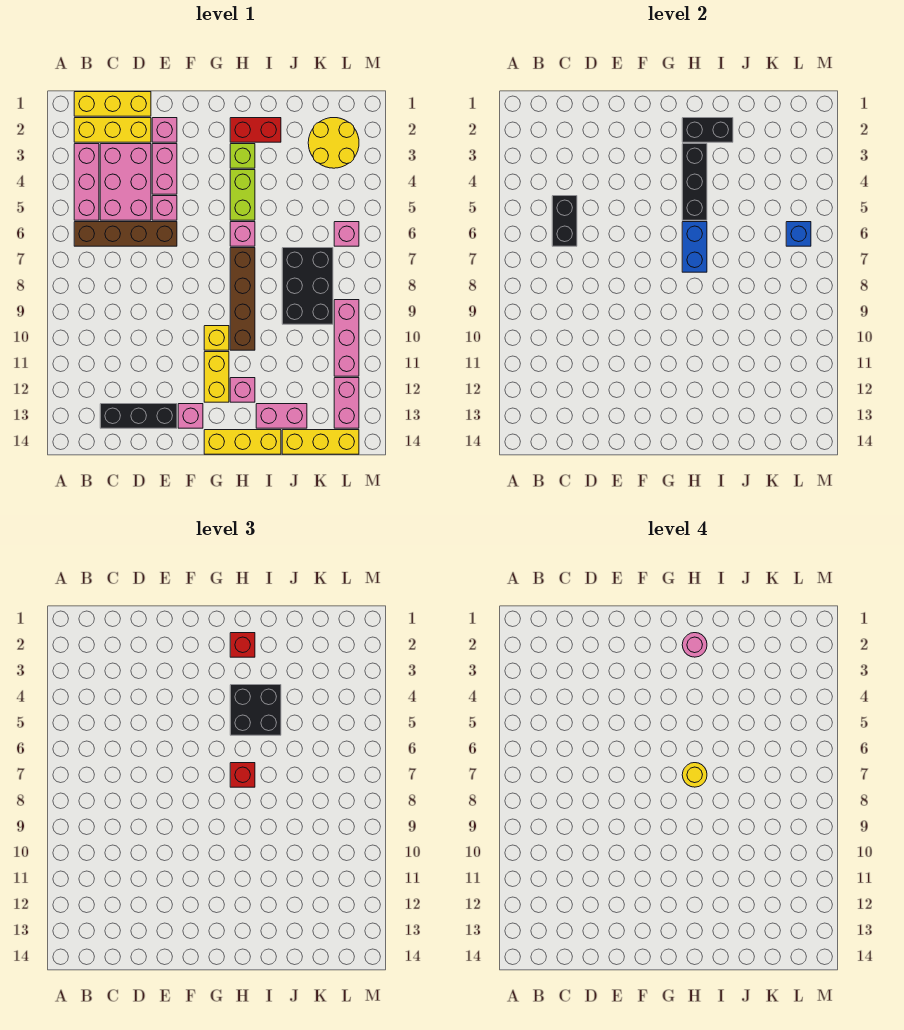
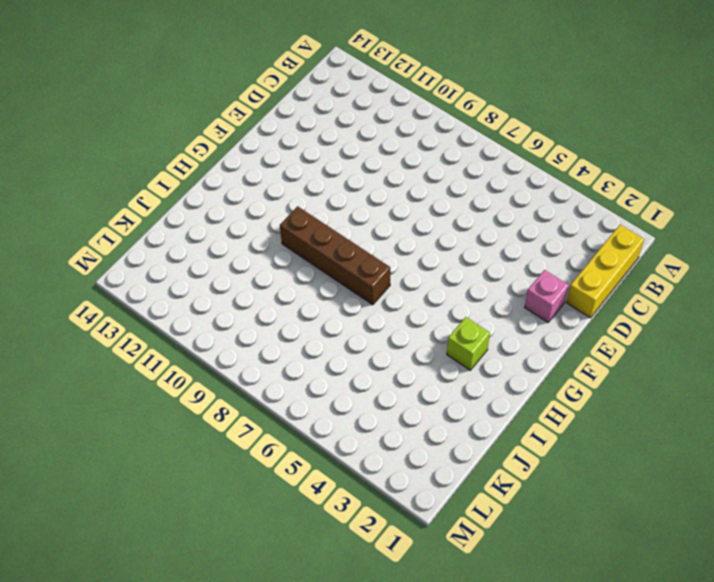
none -> yellow 1x3 brick [74,118,151,142]
none -> pink 1x3 brick [74,144,99,220]
none -> brown 1x4 brick [74,222,177,246]
none -> pink 2x3 brick [100,144,151,220]

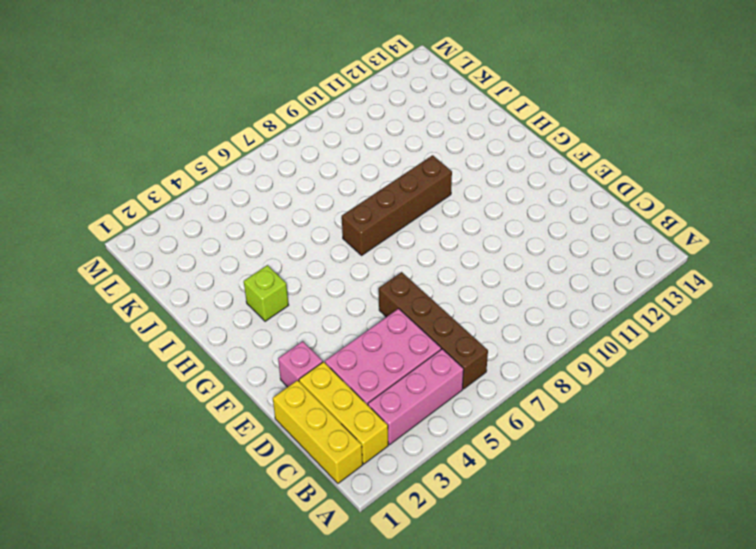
none -> black 1x3 brick [100,404,177,428]
none -> pink 1x2 brick [152,144,177,194]
none -> pink 1x1 brick [152,196,177,220]
none -> pink 1x1 brick [178,404,203,428]

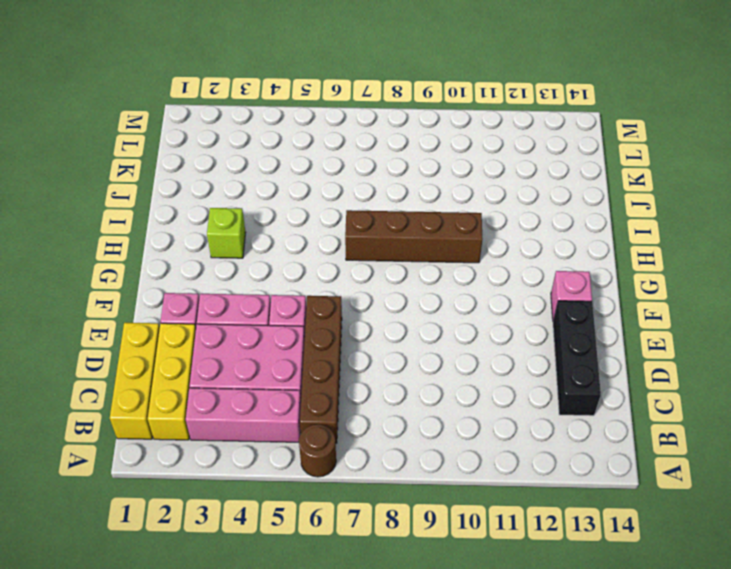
brown 1x1 round brick [299,424,336,477] -> none
none -> yellow 1x1 brick [204,326,229,350]
none -> yellow 1x2 brick [204,352,229,402]
none -> yellow 1x3 brick [204,430,281,454]
none -> red 1x2 brick [230,118,281,142]

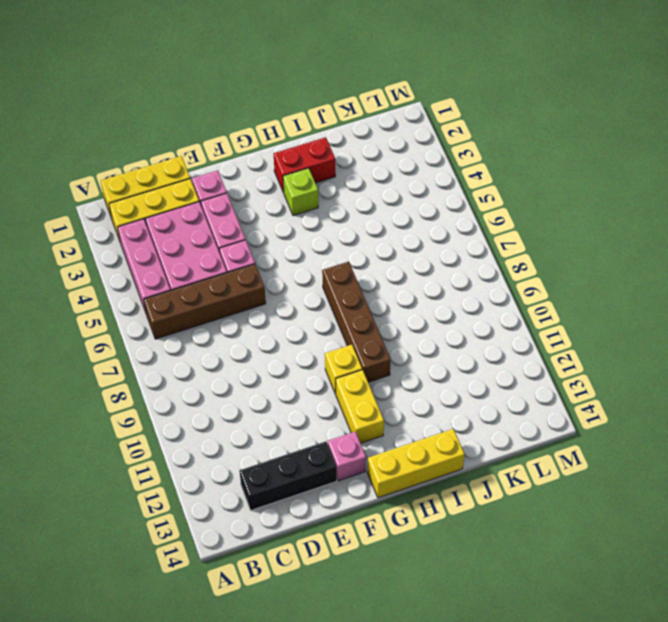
none -> lime 1x2 brick [230,170,255,220]
none -> pink 1x1 brick [230,222,255,246]
none -> pink 1x1 brick [230,378,255,402]
none -> pink 1x2 brick [256,404,307,428]

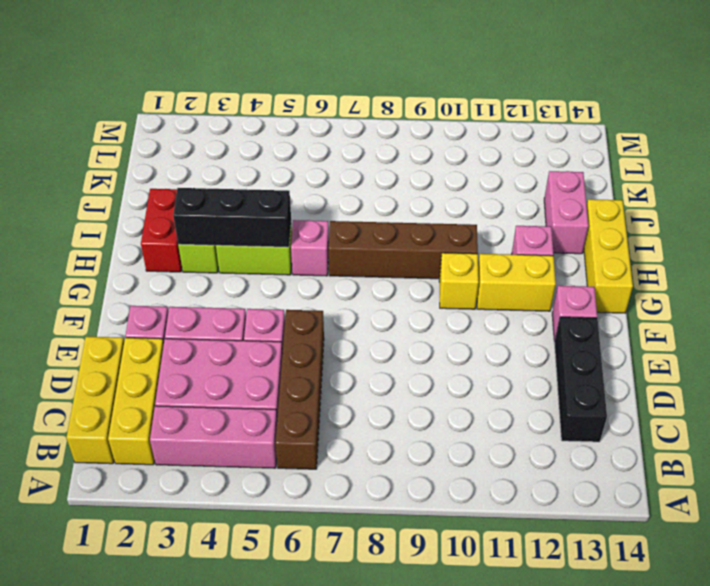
none -> black 2x3 brick [282,248,333,324]
none -> yellow 1x3 brick [282,430,359,454]
none -> yellow 2x2 round brick [308,118,359,168]
none -> pink 1x1 brick [334,222,359,246]

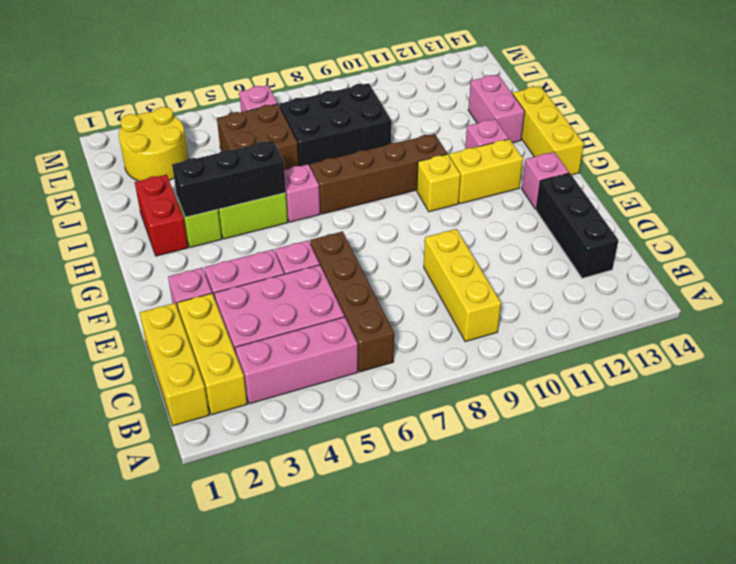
yellow 1x3 brick [424,229,501,342] -> yellow 1x3 brick moved to [282,430,359,454]
brown 2x2 brick [217,104,299,170] -> none
none -> pink 1x3 brick [334,300,359,376]
none -> pink 1x2 brick [334,378,359,428]
none -> black 1x2 brick [552,196,577,246]
none -> black 1x2 brick [682,118,733,142]

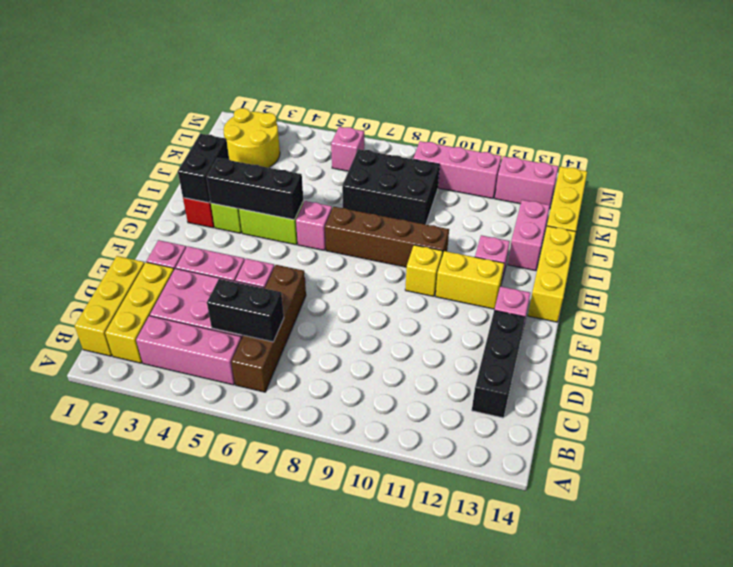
none -> blue 1x2 brick [682,222,707,272]
none -> blue 1x1 brick [786,222,811,246]
none -> red 1x1 brick [230,633,255,657]
none -> black 2x2 brick [230,685,281,735]

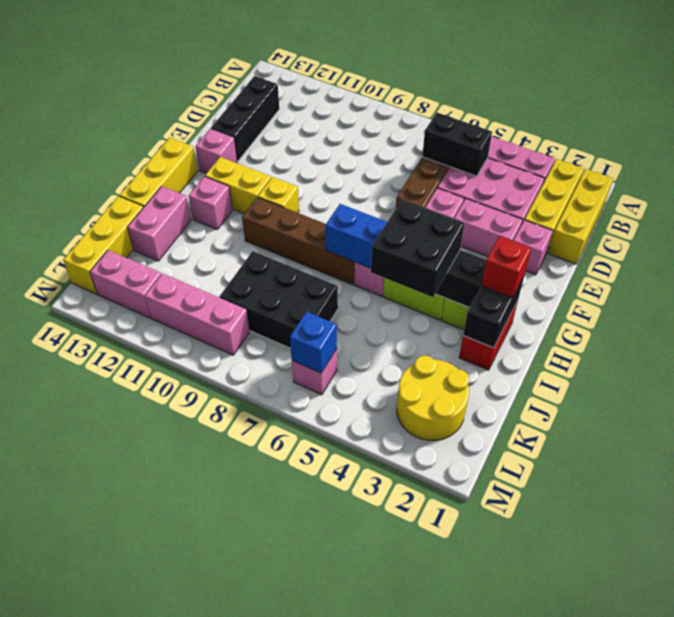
none -> red 1x1 brick [230,763,255,787]
none -> pink 1x1 round brick [682,633,707,657]
none -> yellow 1x1 round brick [682,763,707,787]

